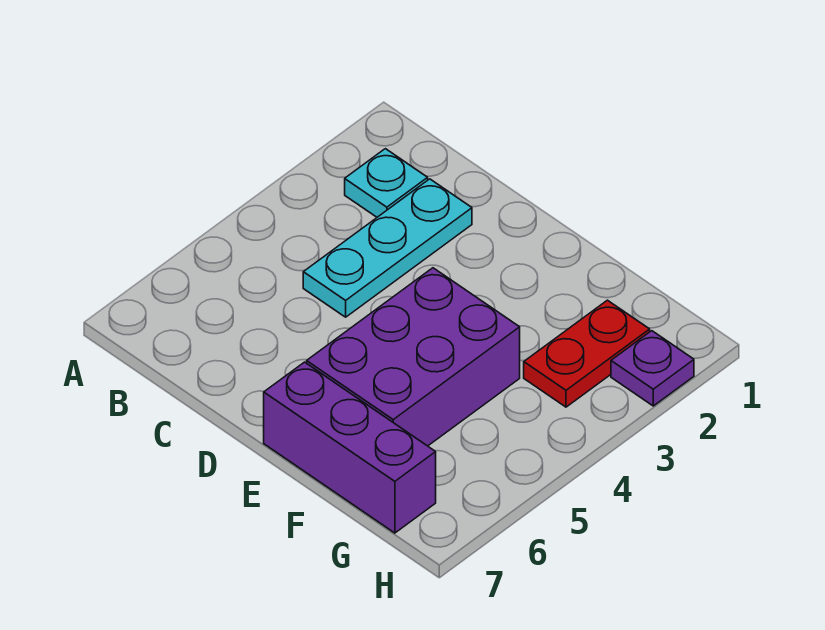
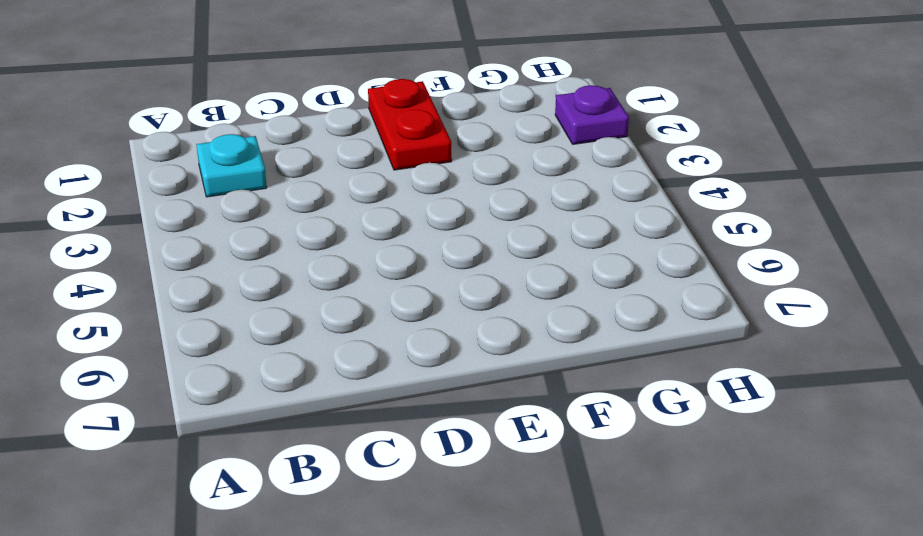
red 1x2 plate [368,79,452,170] -> red 1x2 plate moved to [524,300,650,407]
none -> cyan 1x3 plate [303,179,472,317]
none -> purple 2x3 brick [307,268,520,446]

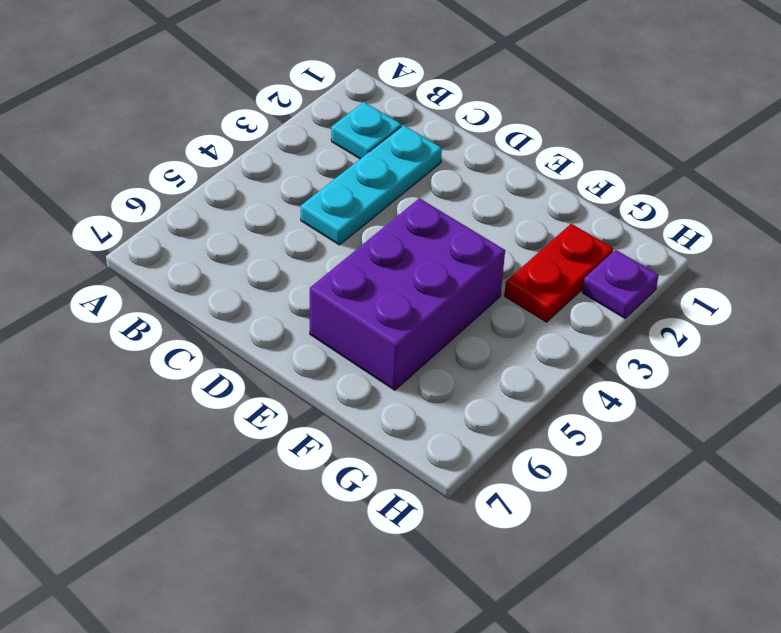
none -> purple 1x3 brick [264,362,436,533]

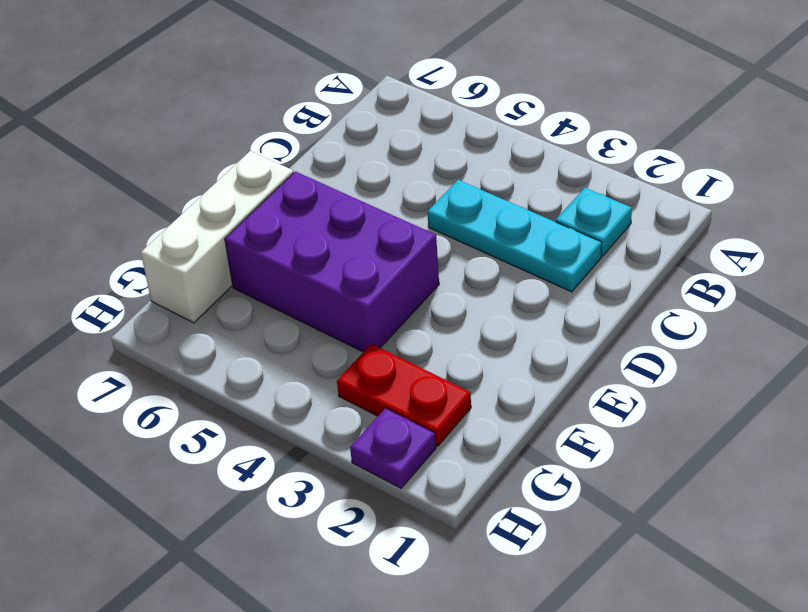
white 1x3 brick [141,151,293,323] -> purple 1x3 brick [264,362,436,533]

